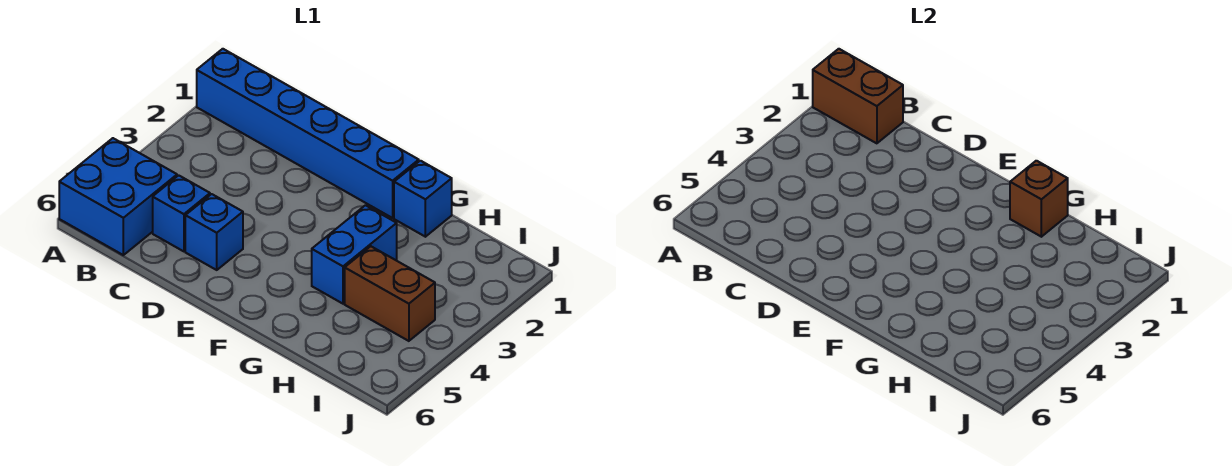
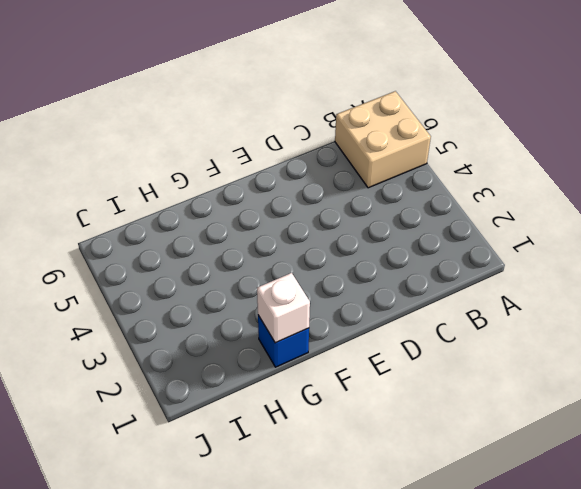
tan 2x2 brick [335,91,431,188] -> blue 2x2 brick [59,138,177,255]
white 1x1 brick [257,273,310,343] -> brown 1x1 brick [1010,161,1068,237]
none -> blue 1x6 brick [197,49,419,218]
none -> blue 1x1 brick [153,175,210,251]

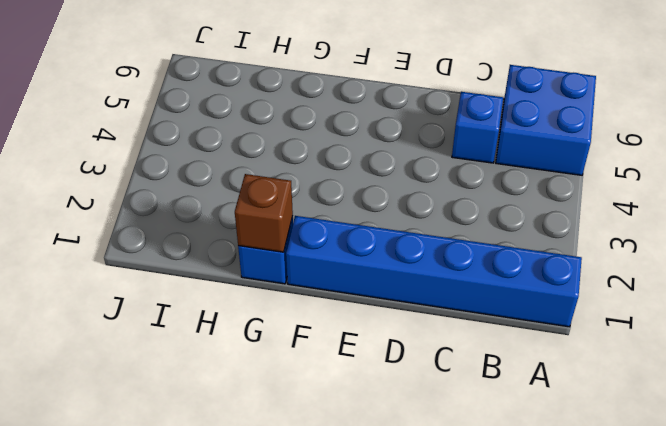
none -> blue 1x1 brick [185,194,243,270]
none -> blue 1x2 brick [312,205,397,304]

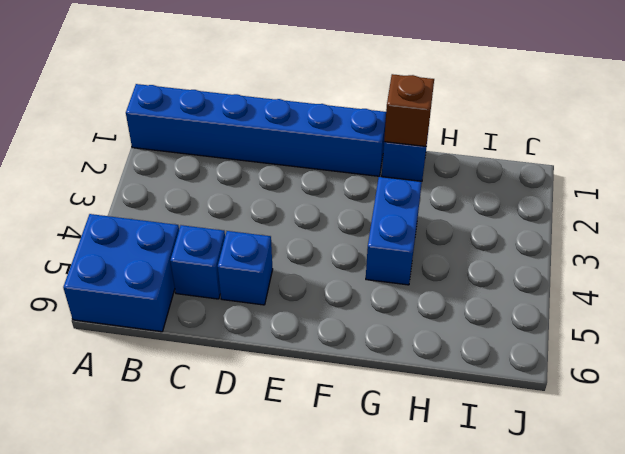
none -> brown 1x2 brick [345,246,435,341]
none -> brown 1x2 brick [813,49,903,143]

